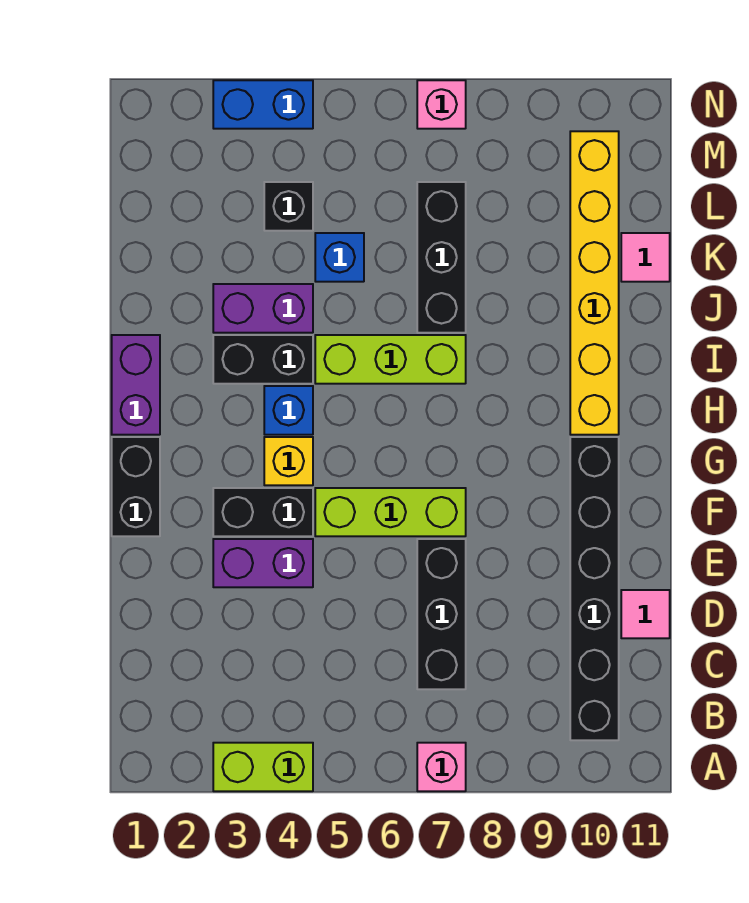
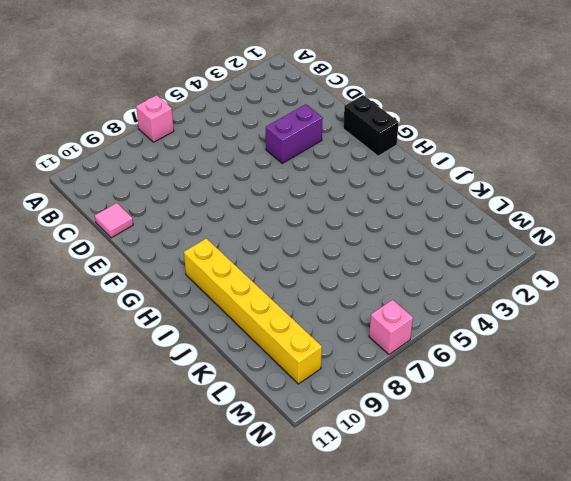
none -> lime 1x2 brick [213,743,313,791]
none -> black 1x6 brick [570,437,619,740]
none -> black 1x3 brick [417,539,466,689]

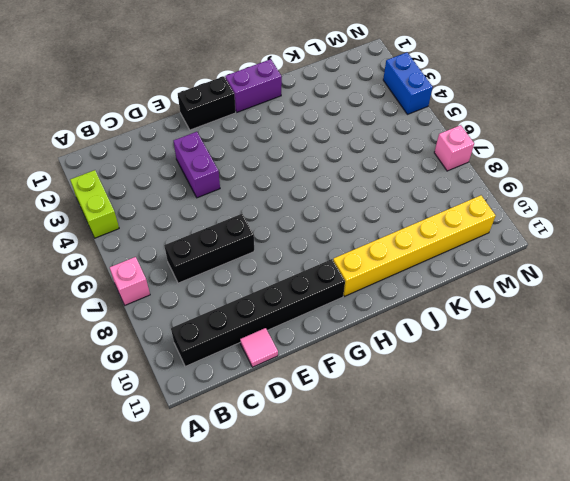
none -> black 1x2 brick [213,488,313,536]
none -> lime 1x3 brick [315,488,466,536]
none -> yellow 1x1 brick [264,437,313,485]

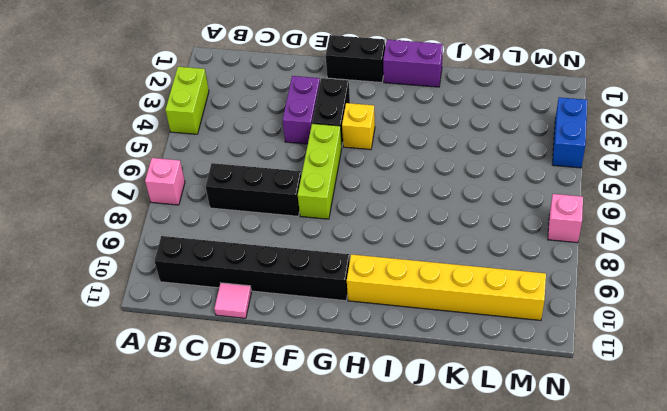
none -> blue 1x1 brick [264,386,313,435]
none -> black 1x2 brick [213,335,313,384]
none -> lime 1x3 brick [315,335,466,384]

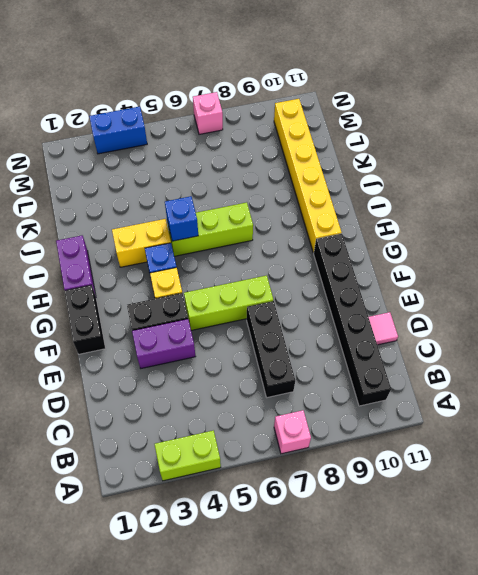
yellow 1x2 brick [112,219,171,267] -> black 1x2 brick [213,335,313,384]
blue 1x1 brick [165,196,198,241] -> blue 1x1 brick moved to [315,233,364,282]
none -> purple 1x2 brick [213,284,313,333]
none -> black 1x3 brick [417,182,466,333]
none -> pink 1x1 tile [621,233,670,282]

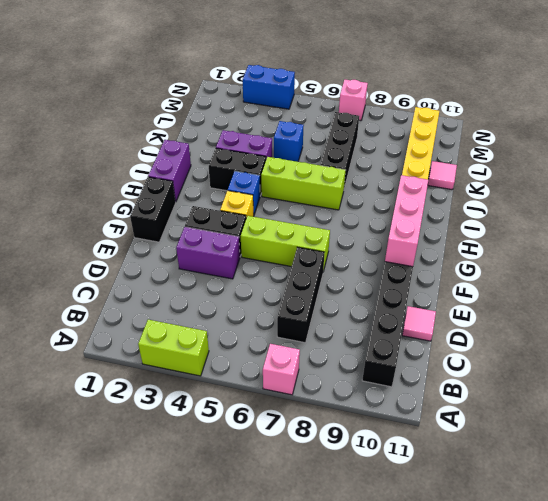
pink 1x3 brick [385,175,428,267] -> none
none -> black 1x1 brick [264,182,313,231]

